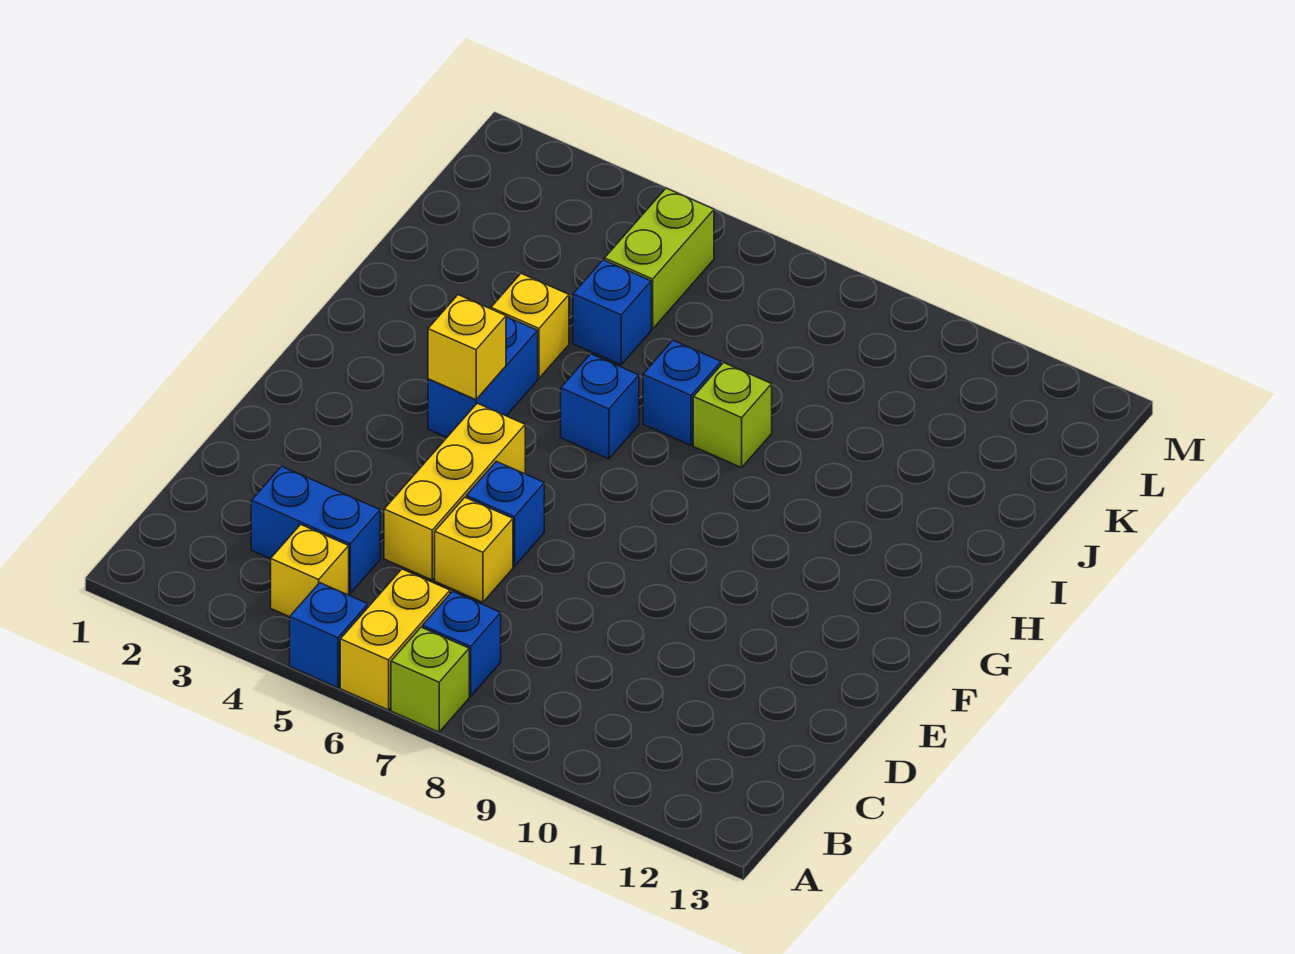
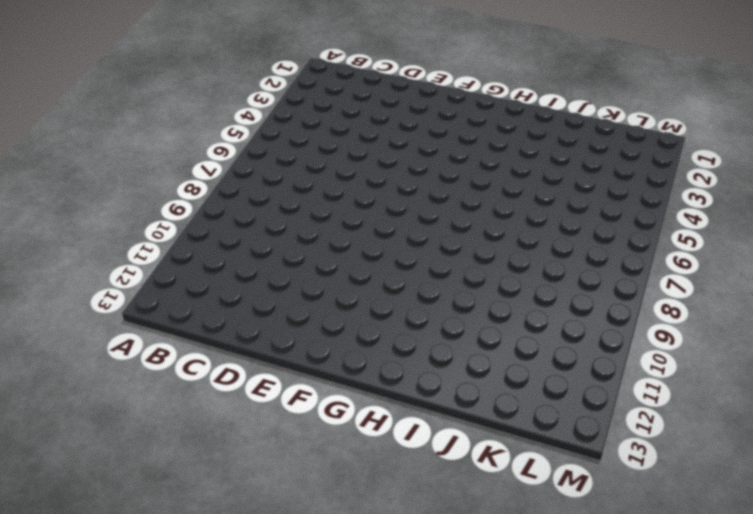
none -> blue 1x1 brick [290,583,368,688]
none -> yellow 1x2 brick [340,569,450,710]
none -> lime 1x1 brick [391,627,469,732]

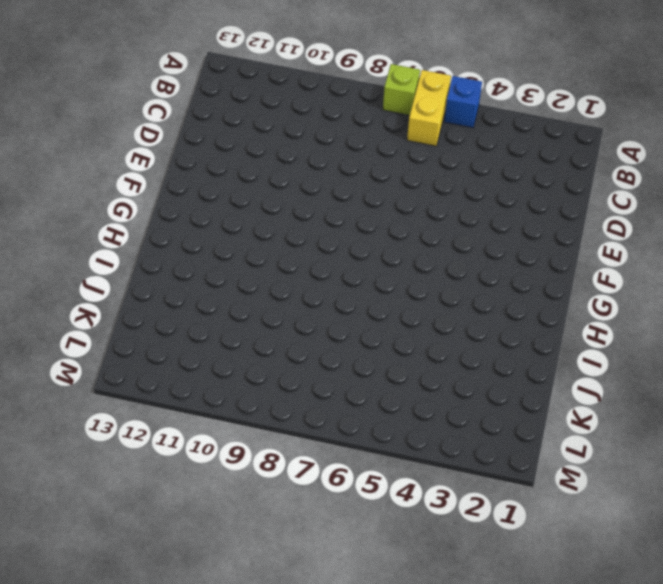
none -> yellow 1x1 brick [271,524,349,617]
none -> blue 1x1 brick [423,591,501,696]
none -> blue 1x2 brick [251,466,380,594]

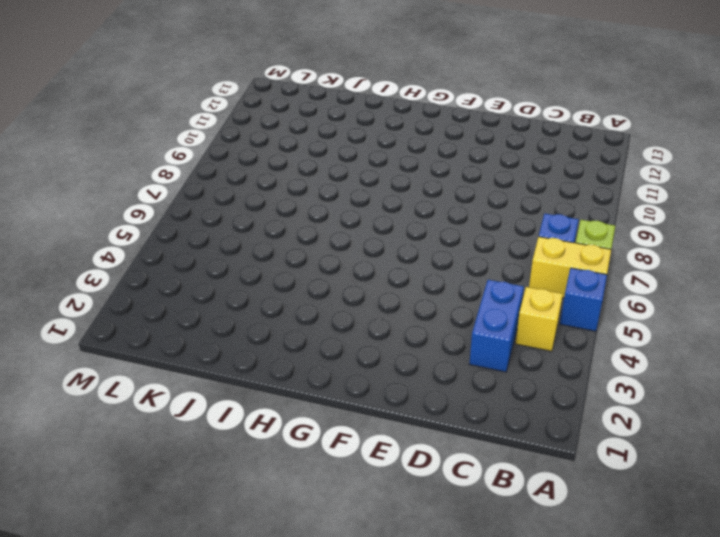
none -> yellow 1x3 brick [384,403,525,580]
none -> yellow 1x1 brick [435,498,513,602]
none -> blue 1x1 brick [466,461,544,567]

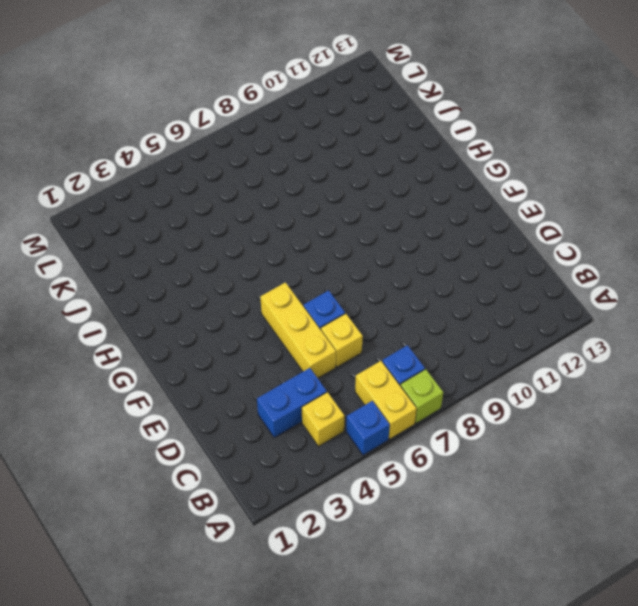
none -> blue 1x2 brick [428,317,538,437]
none -> blue 1x1 brick [561,354,639,459]
none -> yellow 1x1 brick [491,274,569,378]

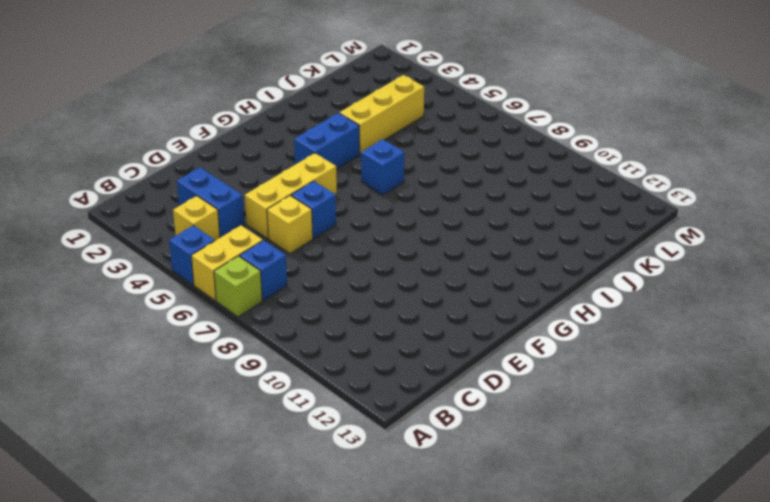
yellow 1x3 brick [340,75,424,154] -> yellow 1x1 brick [491,274,569,378]
none -> blue 1x1 brick [643,340,721,445]
none -> lime 1x1 brick [693,363,772,468]
none -> blue 1x1 brick [573,260,651,365]

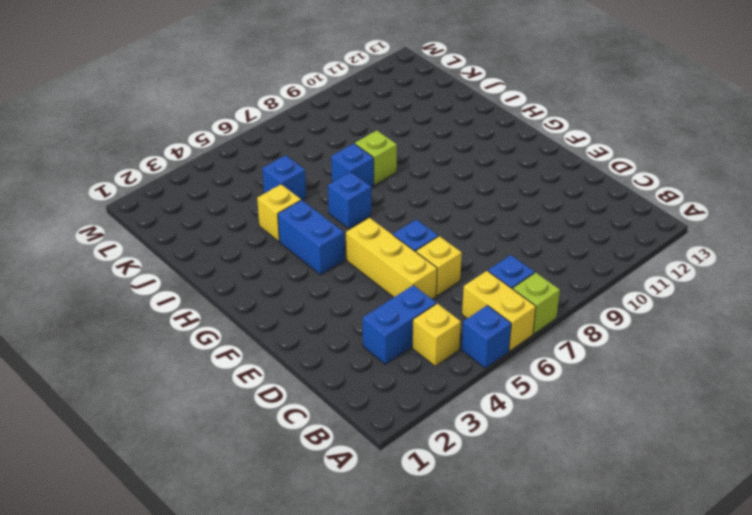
none -> lime 1x2 brick [605,188,714,329]
none -> yellow 1x1 brick [428,295,506,400]

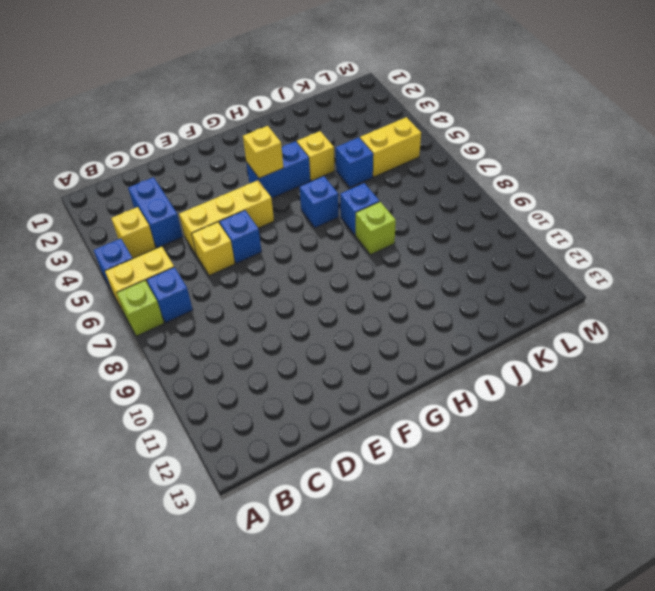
yellow 1x2 brick [360,117,421,177] -> lime 1x2 brick [605,188,714,329]

